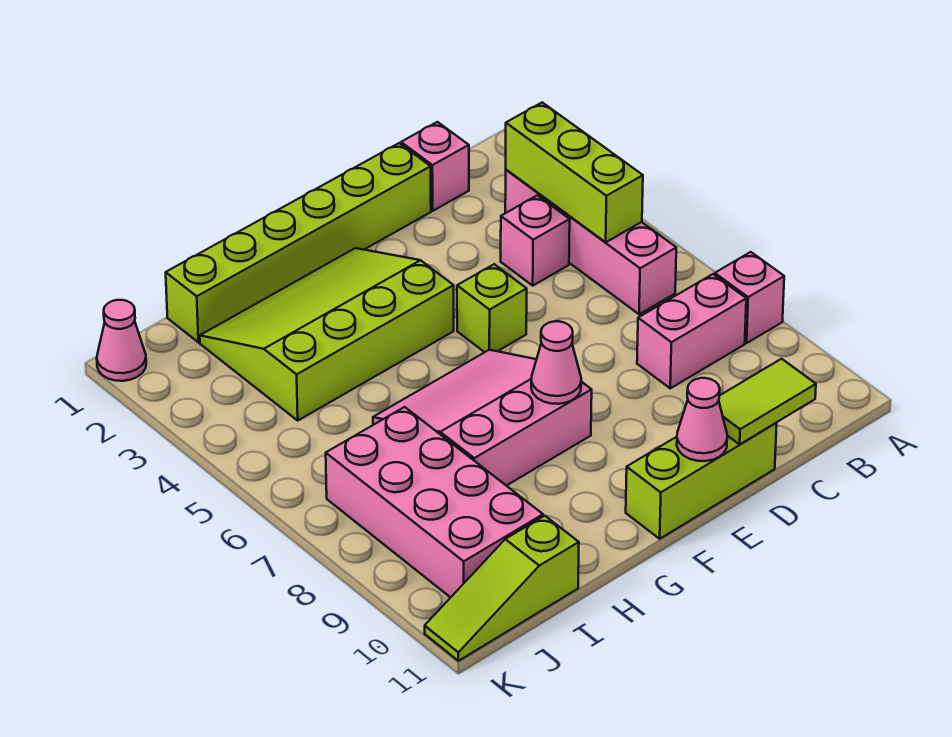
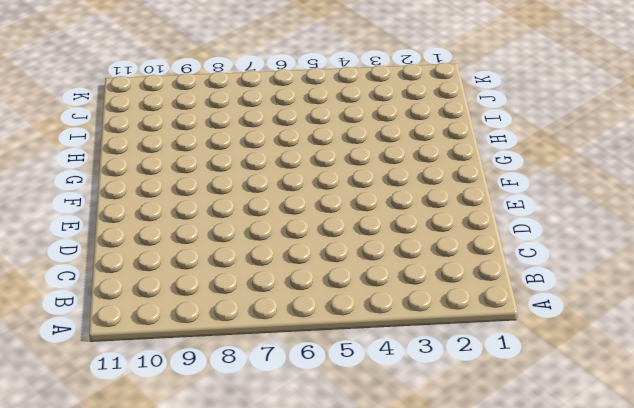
none -> pink 1x1 brick [715,252,784,343]
none -> pink 1x4 brick [505,170,676,314]
none -> pink 1x2 brick [637,274,746,388]

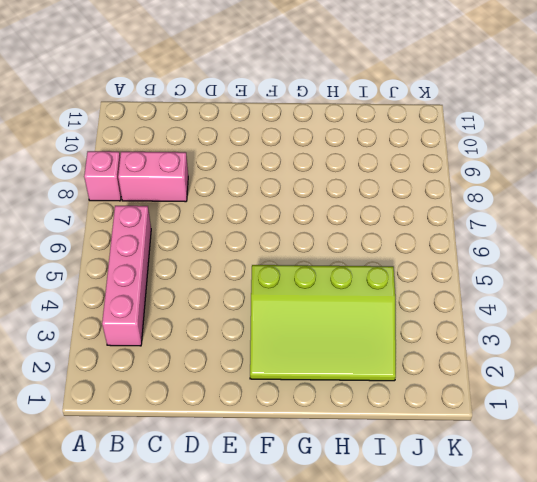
none -> pink 1x1 brick [401,122,469,211]
none -> pink 1x1 brick [501,195,570,286]
none -> lime 1x6 brick [166,143,431,342]

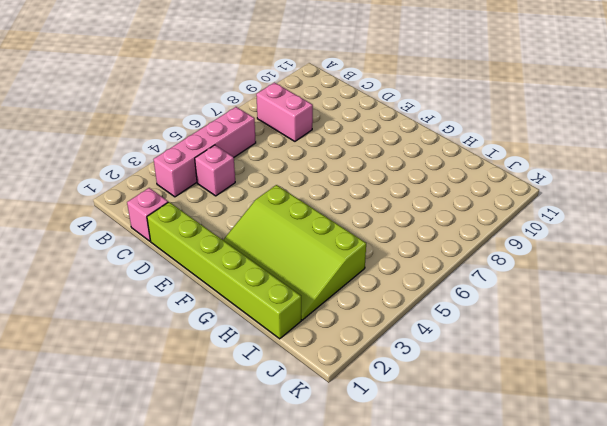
none -> pink 1x1 brick [715,252,784,343]
none -> lime 1x3 brick [626,423,777,539]
none -> lime 1x1 brick [457,264,527,352]

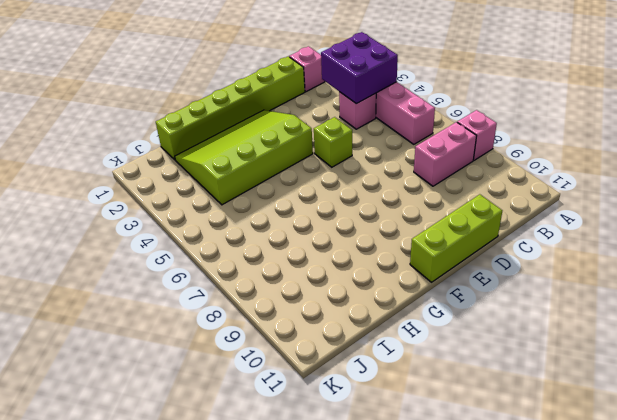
purple 2x2 brick [321,32,398,104] -> lime 1x3 brick [506,102,643,242]
none -> pink 3x3 slope [373,350,592,486]
none -> pink 2x4 brick [326,407,543,598]
none -> lime 1x3 slope [425,516,579,661]

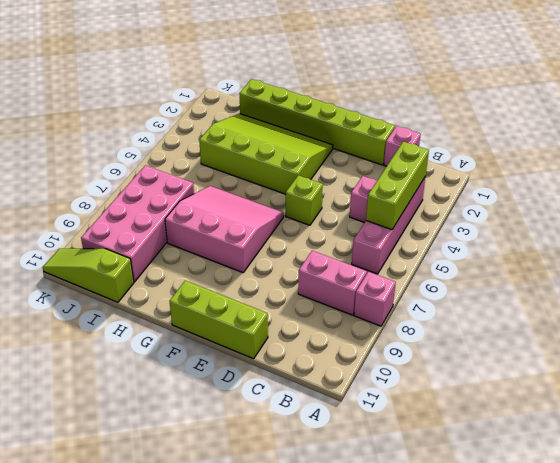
none -> pink 1x1 cone [97,300,146,381]
none -> lime 1x2 tile [719,359,816,444]
none -> pink 1x1 cone [677,378,727,461]

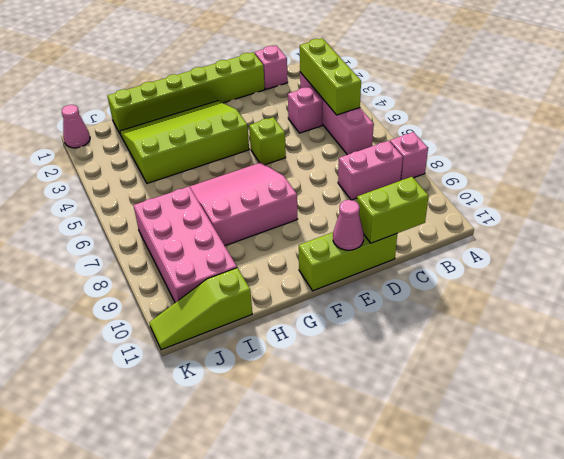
lime 1x2 brick [357,177,429,243] -> lime 1x2 tile [719,359,816,444]
none -> pink 1x1 cone [531,321,581,404]

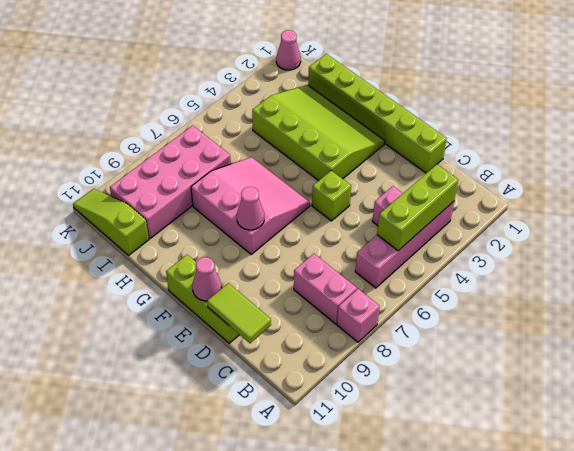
none -> pink 1x1 brick [401,122,469,211]

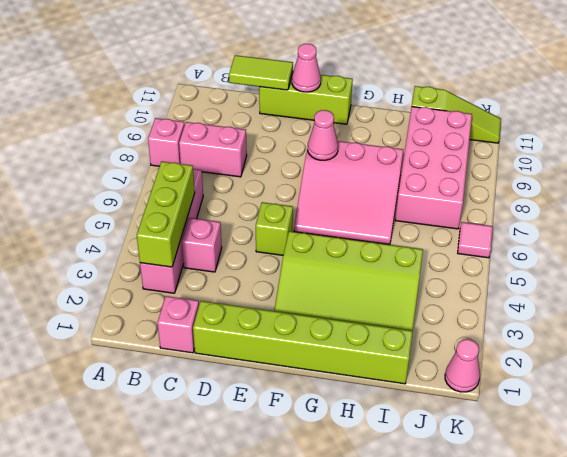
pink 1x1 tile [458,222,493,258] -> none

